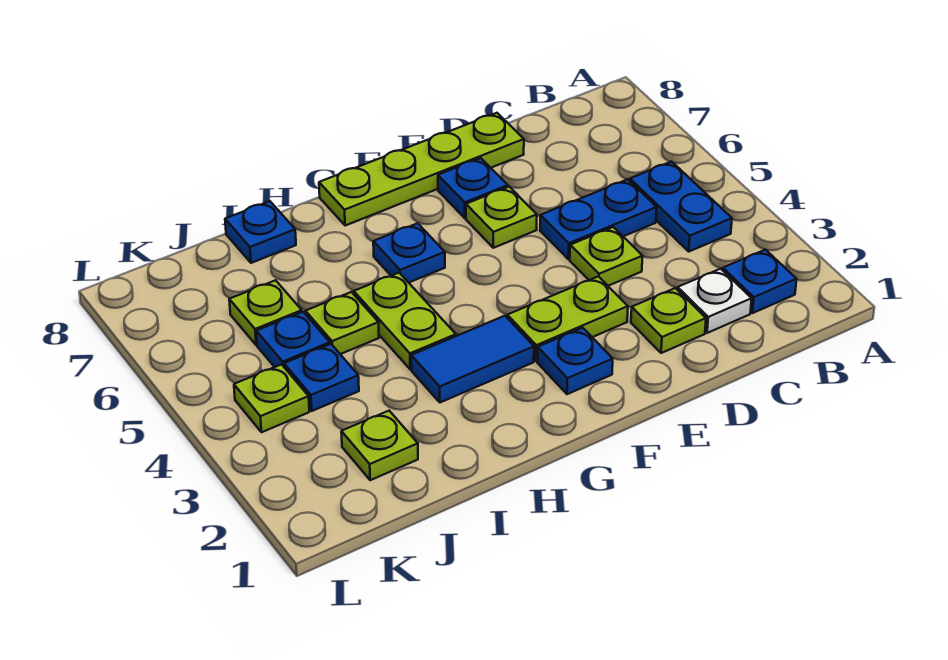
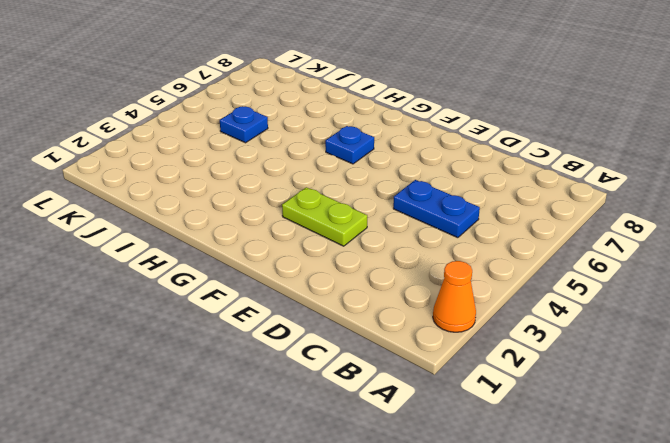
orange 1x1 cone [433,261,476,332] -> none
none -> blue 1x1 plate [723,250,797,313]
none -> blue 1x2 plate [630,162,732,251]
none -> white 1x1 plate [678,269,752,333]

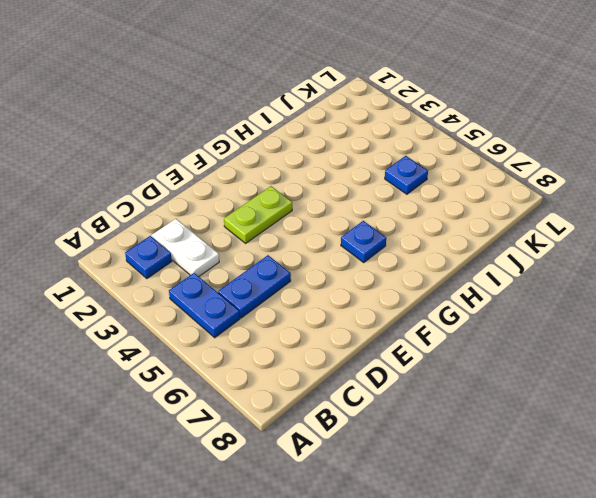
white 1x2 plate [152,219,219,276] -> white 1x1 plate [678,269,752,333]
none -> lime 1x1 plate [631,288,706,353]
none -> lime 1x1 plate [570,227,643,286]
none -> lime 1x4 plate [319,113,524,226]

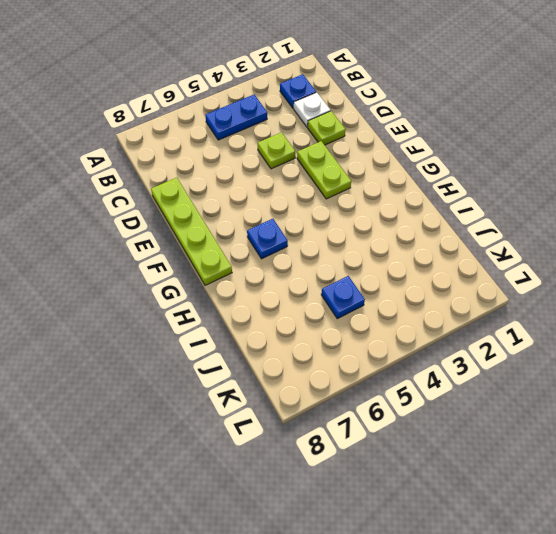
none -> blue 1x2 plate [540,179,657,259]
none -> lime 1x1 plate [466,187,537,248]
none -> blue 1x1 plate [438,158,508,218]

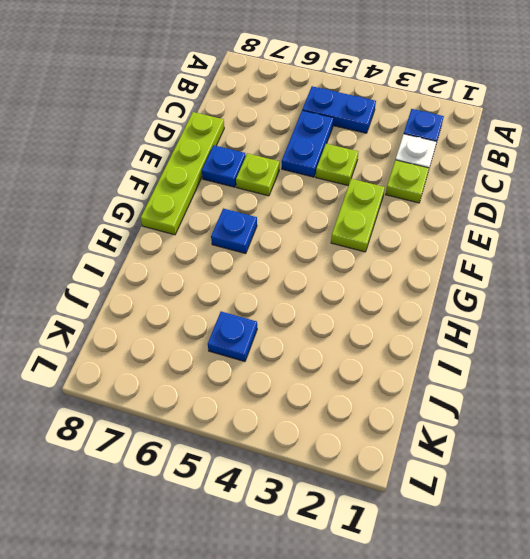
none -> blue 1x1 plate [537,328,613,394]
none -> blue 1x2 tile [411,316,534,402]
none -> lime 1x2 plate [354,273,456,369]

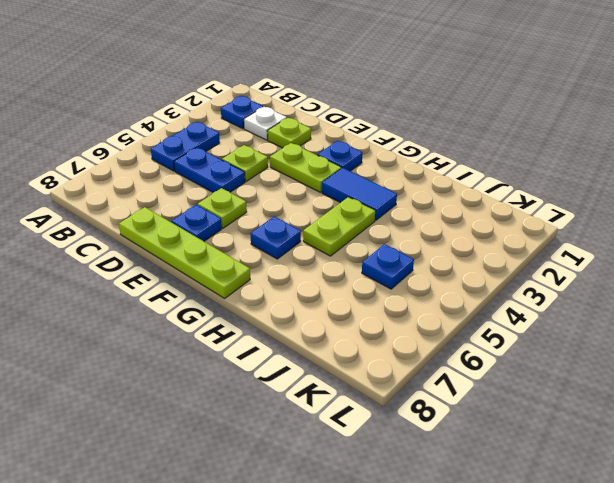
none -> lime 1x1 plate [305,292,379,354]
none -> blue 1x1 plate [225,201,296,263]
none -> lime 1x1 plate [341,411,418,480]

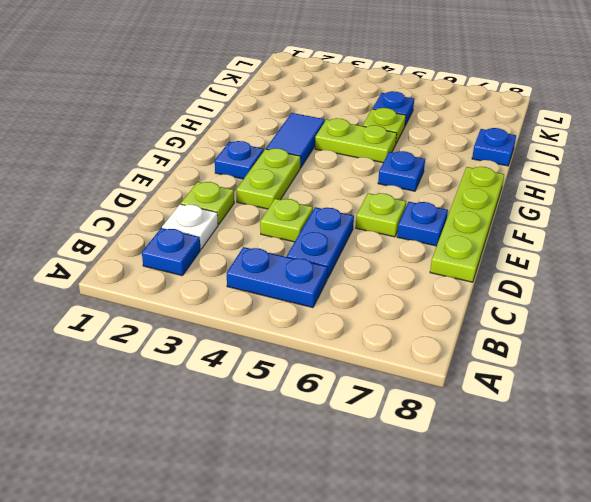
none -> lime 1x1 plate [341,411,418,480]
none -> blue 1x1 plate [284,344,359,411]
none -> lime 1x1 plate [229,280,302,345]

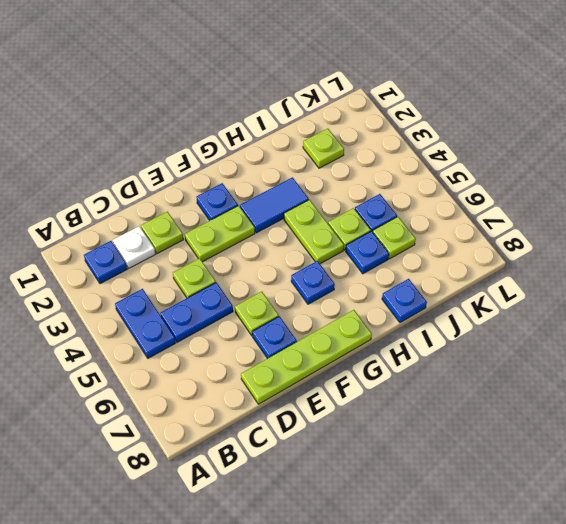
blue 1x1 plate [346,231,389,274] -> blue 1x1 plate moved to [284,344,359,411]
none -> lime 1x1 plate [234,364,309,432]

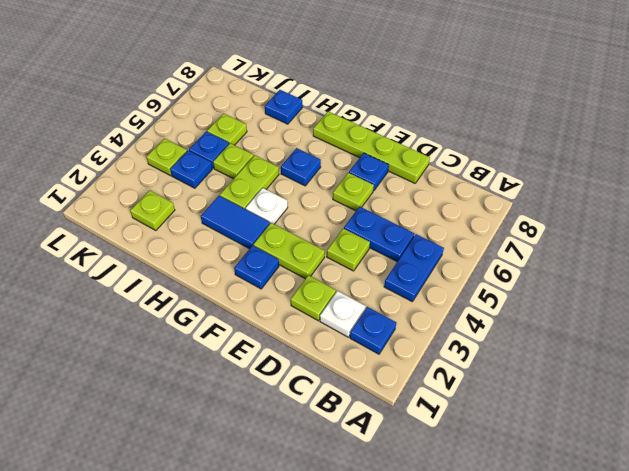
white 1x1 plate [245,188,288,224] -> none

